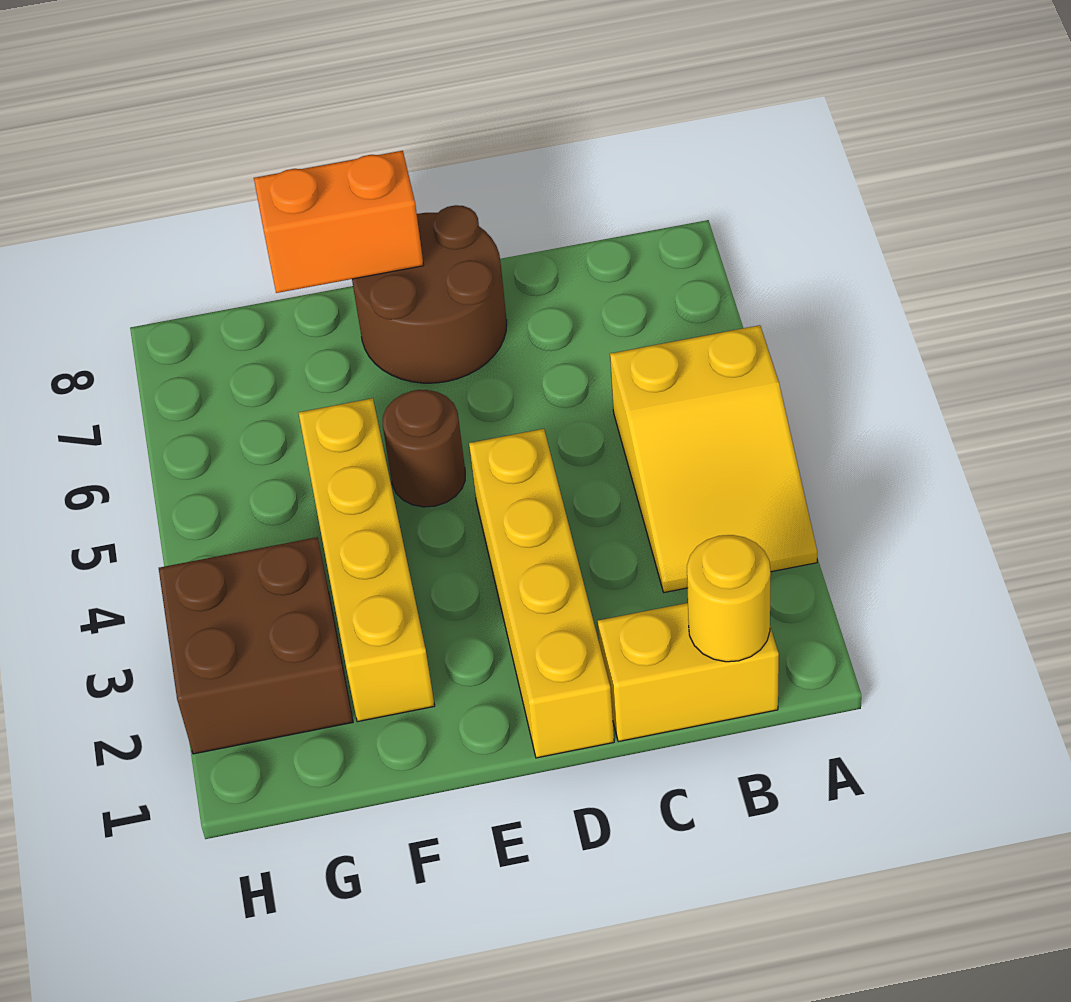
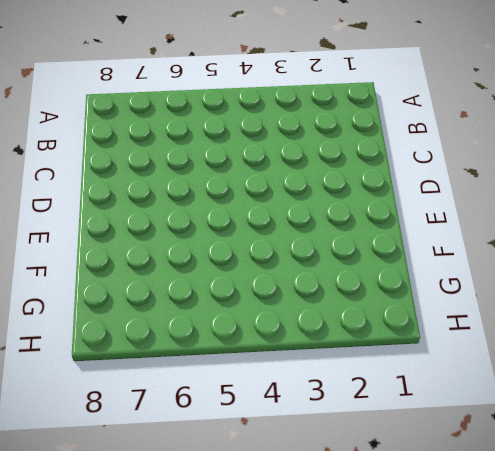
none -> yellow 2x3 slope [610,325,817,593]
none -> yellow 1x2 brick [598,603,779,742]

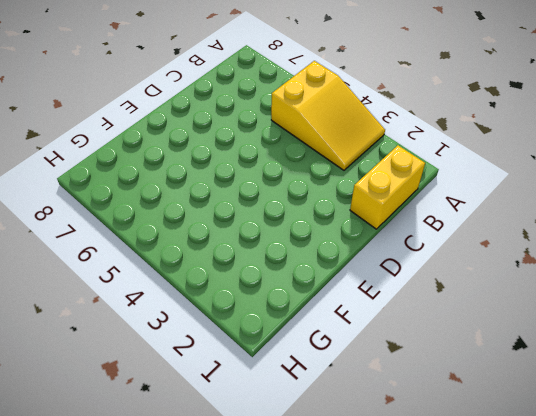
none -> yellow 1x4 brick [469,429,614,758]
none -> brown 2x2 round brick [352,205,507,383]

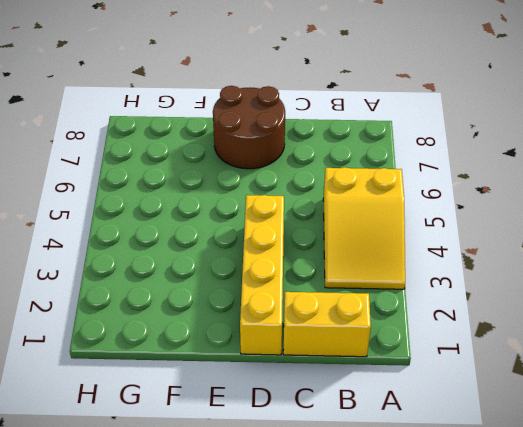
none -> brown 1x1 round brick [383,390,465,507]
none -> yellow 1x4 brick [299,398,435,722]

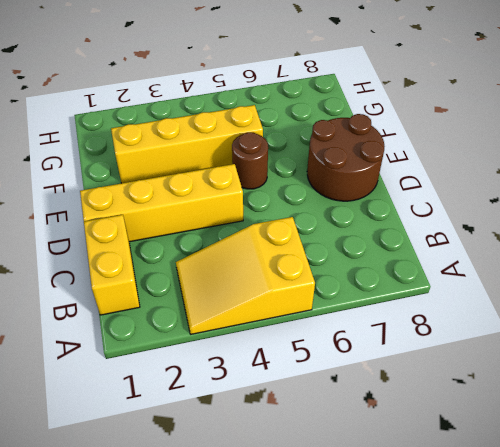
none -> brown 2x2 brick [159,537,353,754]
none -> yellow 1x1 round brick [687,535,771,662]

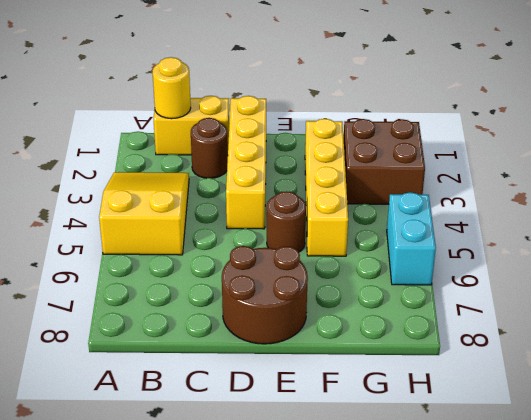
brown 1x1 round brick [191,118,228,178] -> none
cyan 1x2 brick [387,192,436,285] -> none
none -> orange 1x2 brick [254,151,424,293]

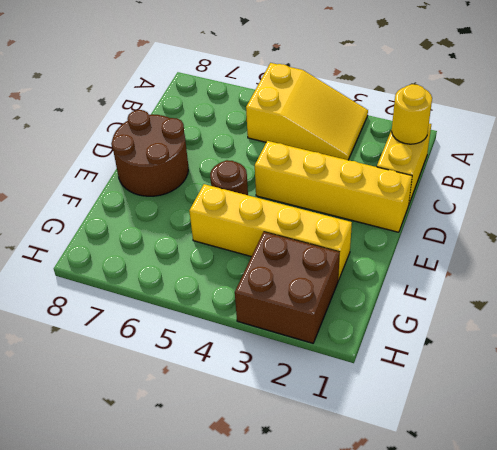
none -> orange 1x2 brick [254,151,424,293]

